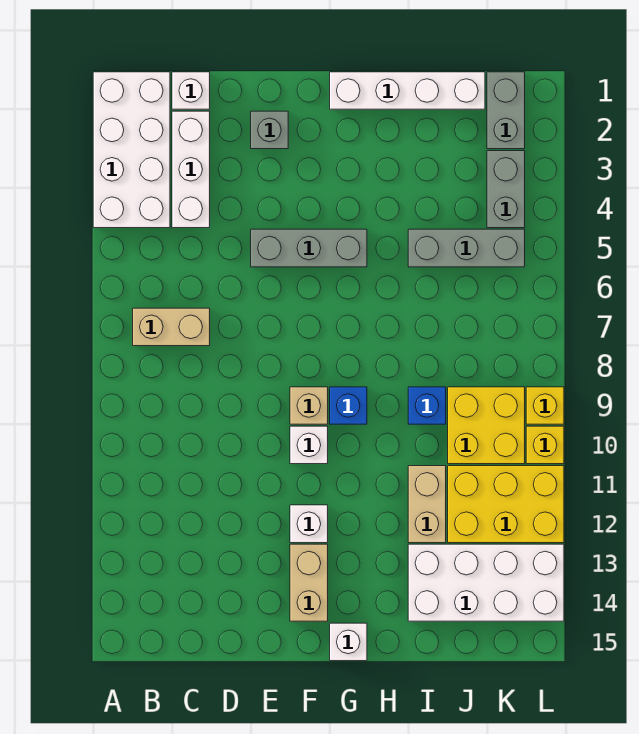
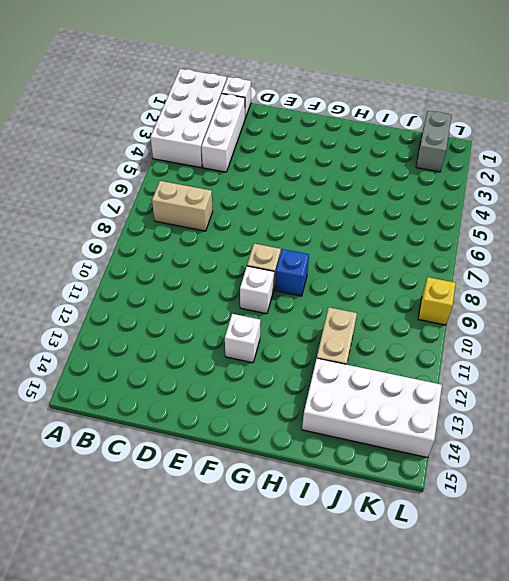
none -> grey 1x1 brick [251,111,288,149]
none -> grey 1x3 brick [251,229,367,267]
none -> tan 1x2 brick [290,544,328,621]

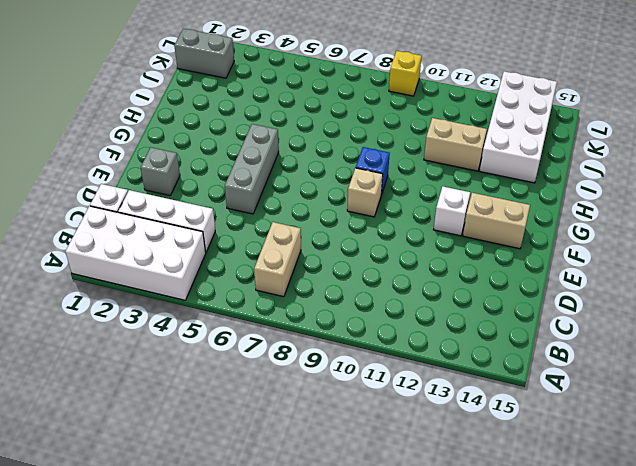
none -> white 1x1 brick [290,426,328,464]
none -> white 1x4 brick [330,72,485,109]
none -> white 1x1 brick [330,623,367,661]

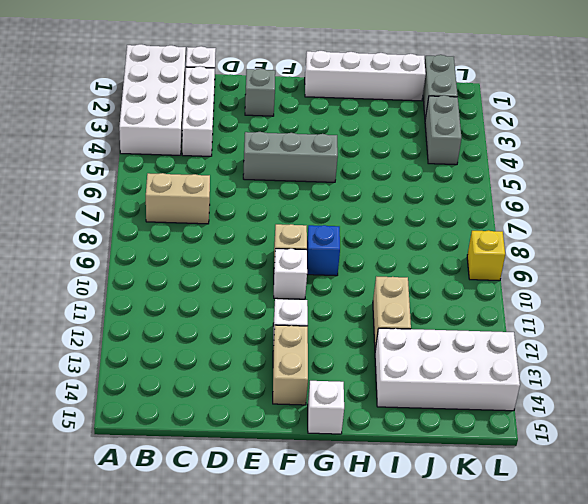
none -> grey 1x3 brick [408,229,525,267]
none -> blue 1x1 brick [408,387,446,424]
none -> yellow 2x2 brick [448,387,525,464]

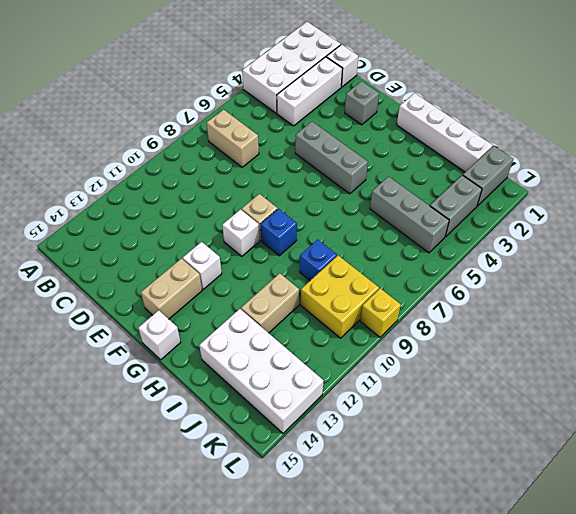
none -> yellow 2x3 brick [448,466,564,543]
none -> yellow 1x1 brick [526,426,564,464]

